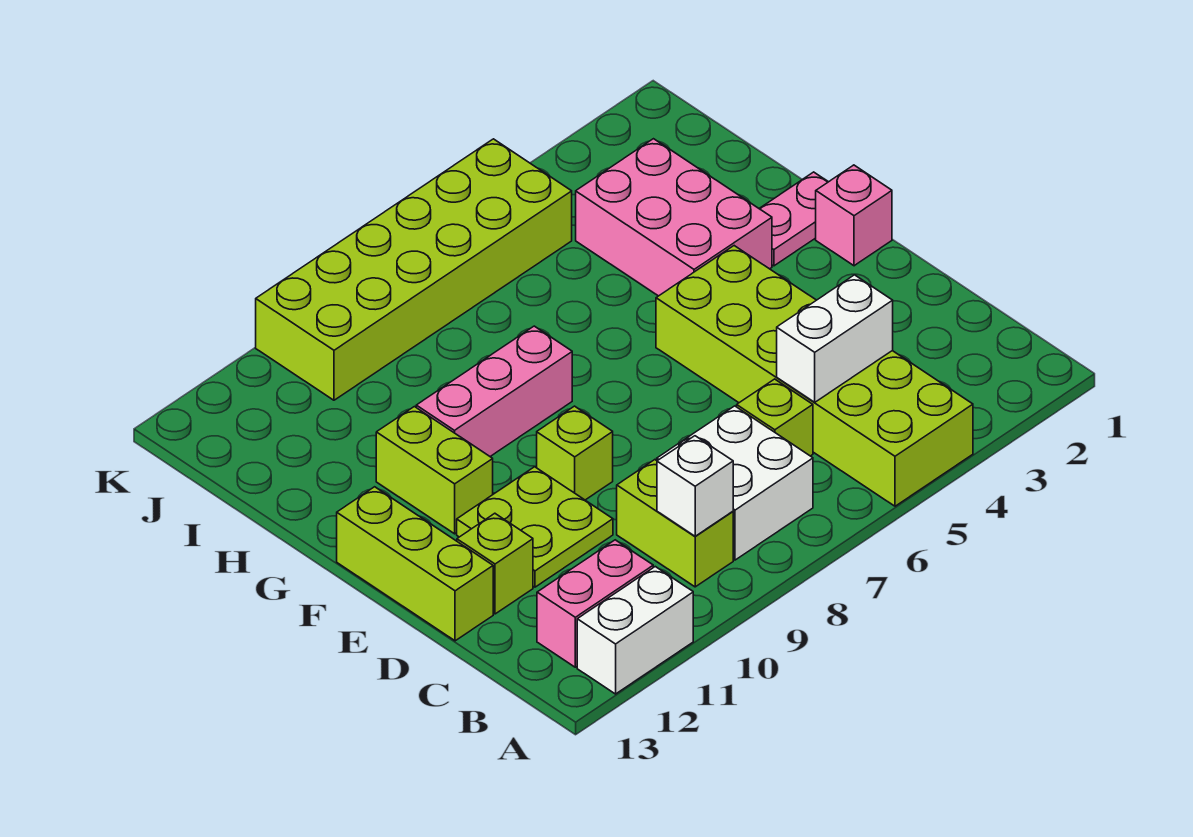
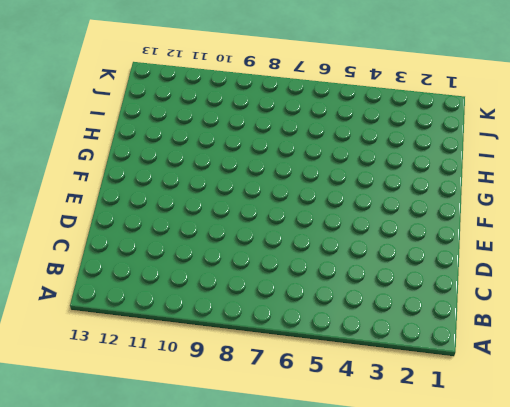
none -> lime 2x6 brick [656,246,973,506]
none -> white 1x2 brick [577,567,693,694]
none -> white 2x2 brick [657,406,813,560]

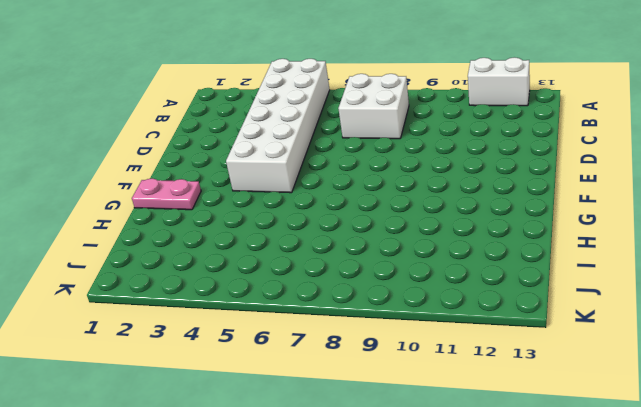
white 2x6 brick [226,59,330,193] -> lime 2x6 brick [656,246,973,506]
none -> lime 1x2 brick [617,460,733,587]
none -> pink 1x2 brick [537,540,653,667]
none -> lime 1x1 brick [737,379,813,456]

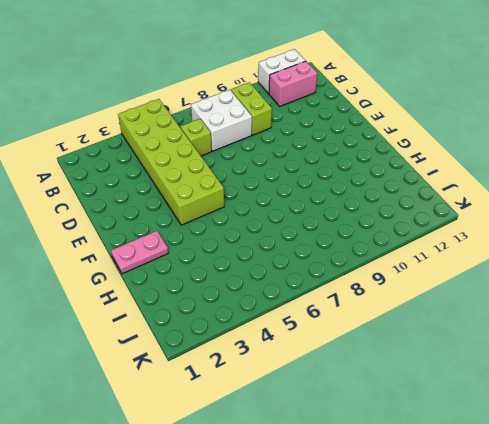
none -> lime 2x2 plate [457,467,613,587]
none -> lime 1x1 brick [457,513,533,614]
none -> lime 1x3 brick [337,487,493,641]

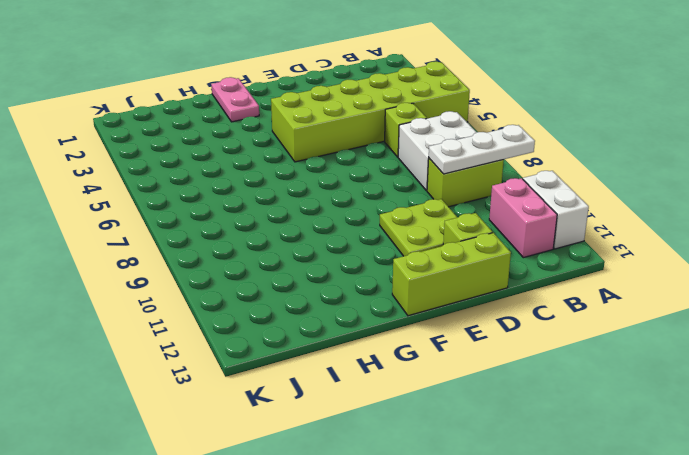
white 1x3 plate [429,125,535,174] -> white 1x1 brick [657,436,733,536]
none -> lime 1x1 brick [537,406,613,500]
none -> pink 1x1 brick [816,165,892,266]
none -> lime 1x2 brick [376,407,493,534]

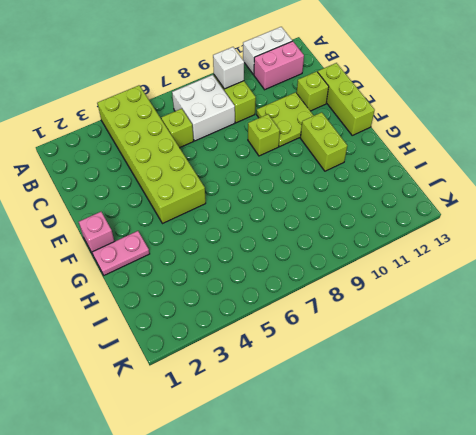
none -> pink 2x3 brick [576,139,772,296]
none -> pink 1x3 brick [416,326,572,456]
none -> lime 2x6 brick [256,139,572,400]

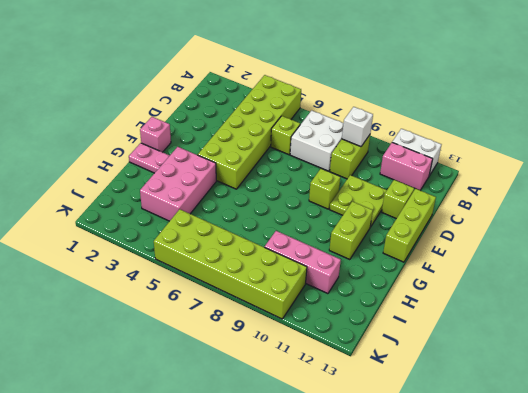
pink 1x3 brick [265,231,341,294] -> pink 1x3 brick moved to [416,326,572,456]
none -> white 1x2 brick [777,275,893,402]

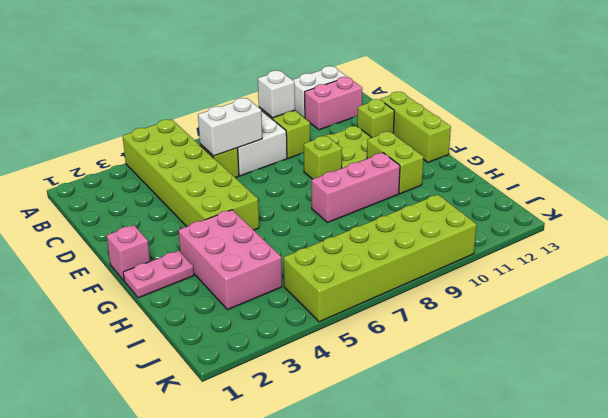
white 1x2 brick [198,98,262,156] -> white 1x2 brick moved to [777,275,893,402]

